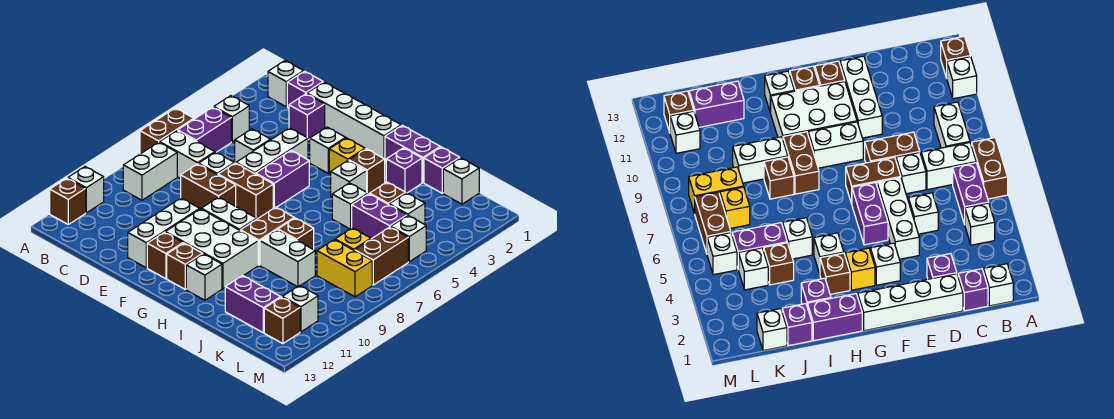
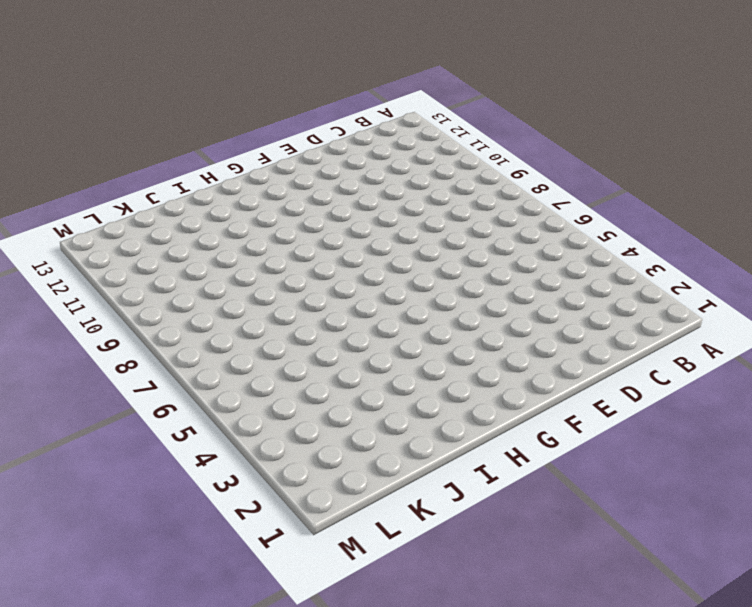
none -> brown 1x2 brick [140,108,194,154]
none -> white 1x1 brick [68,167,104,213]
none -> brown 1x1 brick [50,178,86,224]
none -> white 1x1 brick [268,61,304,107]

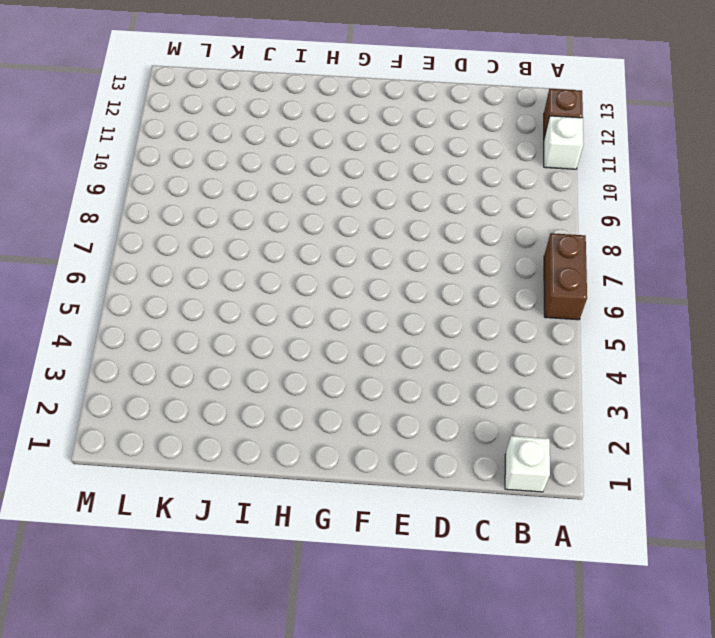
none -> white 1x1 brick [214,96,249,142]
none -> purple 1x2 brick [178,107,231,152]
none -> white 1x2 brick [160,131,215,178]
none -> white 1x2 brick [123,142,177,200]

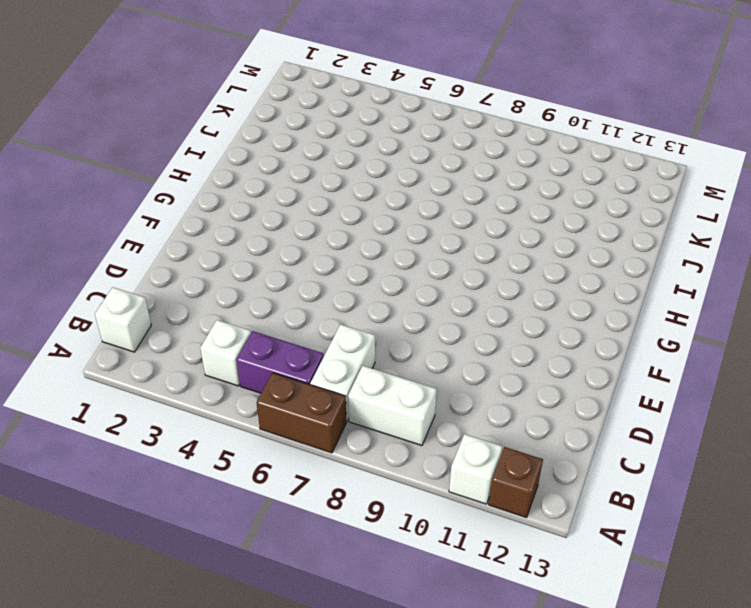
none -> purple 1x1 brick [287,71,323,108]
none -> white 1x4 brick [307,82,401,159]
none -> purple 1x1 brick [289,94,325,140]
none -> white 1x1 brick [235,129,270,163]

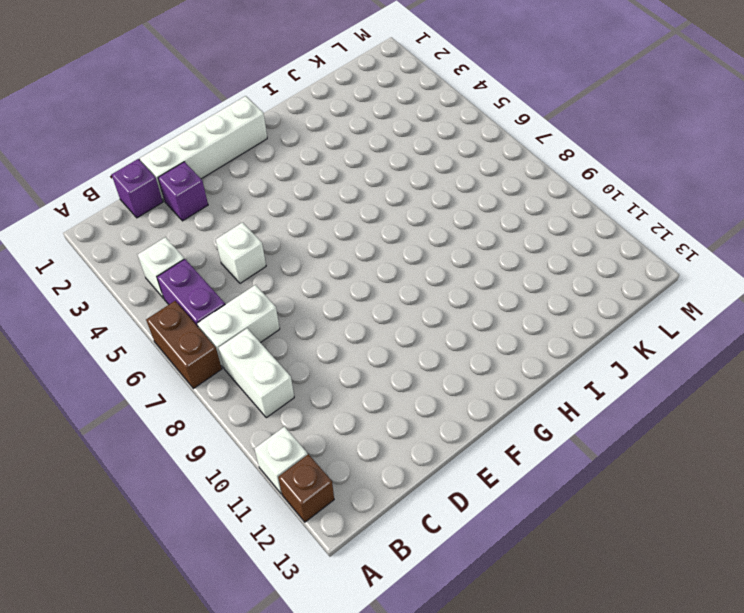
none -> white 1x1 brick [268,61,304,107]
none -> white 1x1 brick [199,152,234,175]
none -> brown 1x2 brick [181,164,236,209]
none -> white 1x3 brick [236,128,308,174]

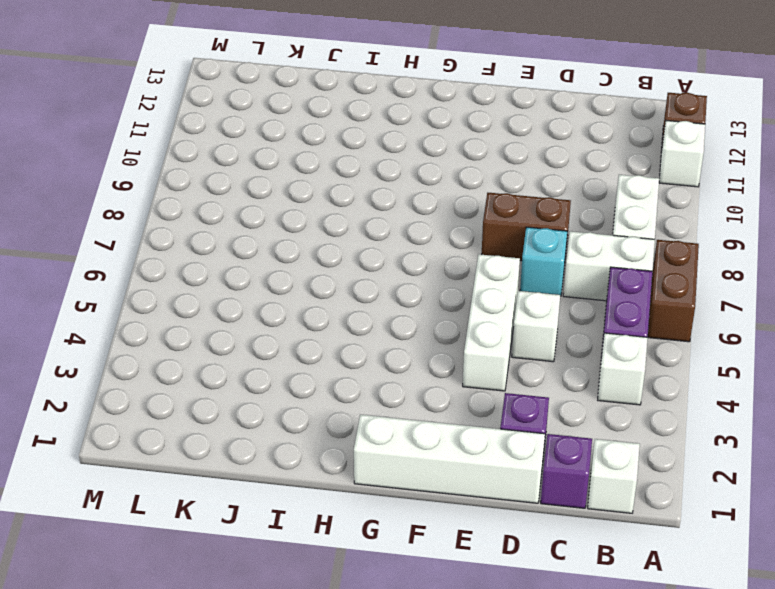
cyan 1x1 brick [520,227,567,296] -> white 1x1 brick [199,152,234,175]
none -> brown 1x2 brick [218,163,273,219]
none -> white 1x3 brick [128,198,199,268]
none -> white 1x1 brick [310,127,345,173]
none -> purple 1x2 brick [256,151,309,208]

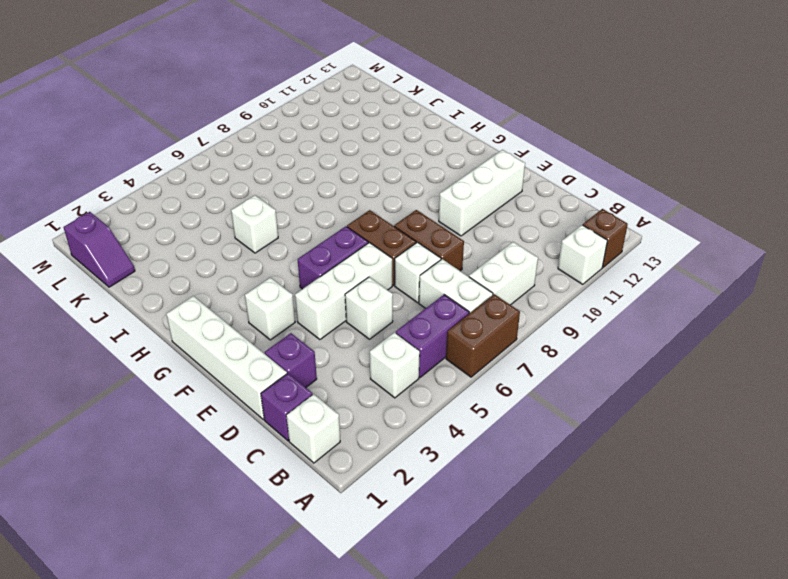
purple 1x2 slope [63,212,135,287] -> white 1x1 brick [443,158,479,204]
none -> white 1x2 brick [201,197,257,230]
none -> white 2x3 brick [165,209,258,289]
none -> brown 1x1 brick [147,232,183,279]
none -> yellow 1x1 brick [329,138,365,175]

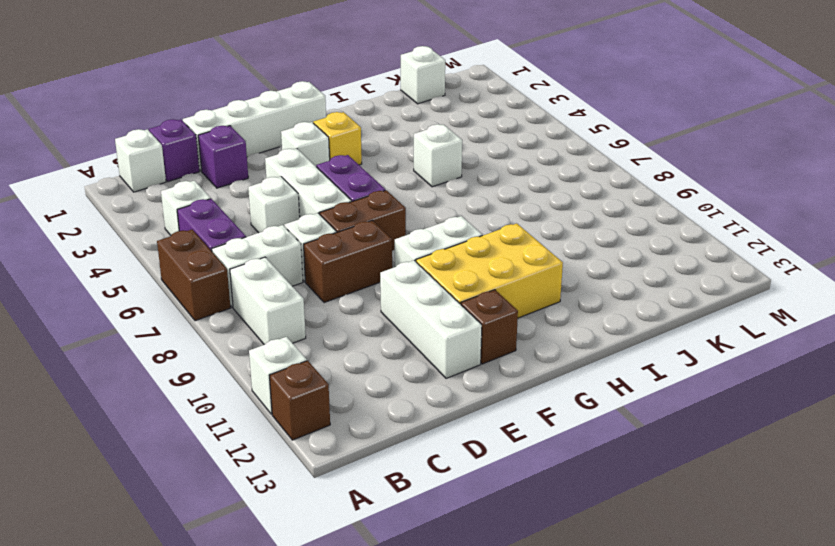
yellow 2x3 brick [416,223,563,318] -> white 2x3 brick [165,209,258,289]
none -> brown 1x1 brick [167,243,202,289]
none -> purple 1x2 brick [385,125,440,182]
none -> brown 1x1 brick [349,149,385,194]
none -> white 1x1 brick [331,160,367,197]

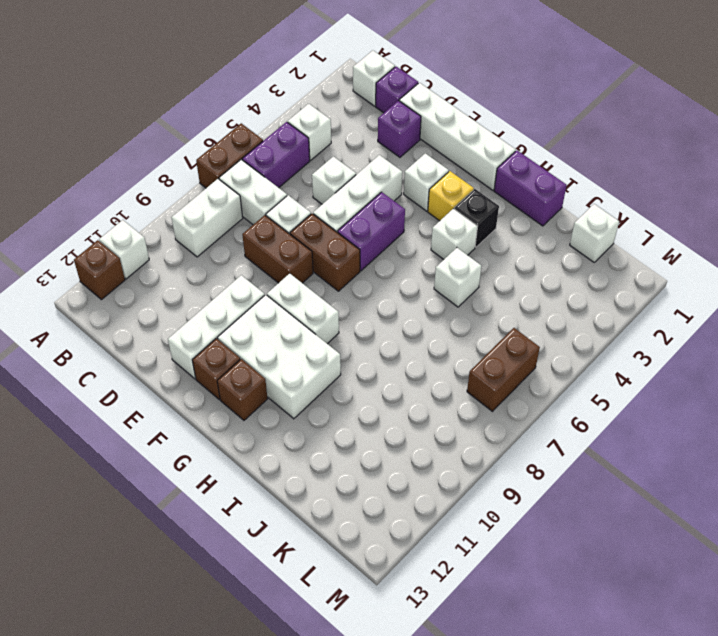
black 1x1 brick [454,189,499,247] -> brown 1x1 brick [349,149,385,194]
none -> brown 1x2 brick [240,207,294,265]
none -> white 1x1 brick [186,254,222,300]
none -> purple 1x1 brick [386,148,422,193]
none -> brown 1x1 brick [278,218,314,250]

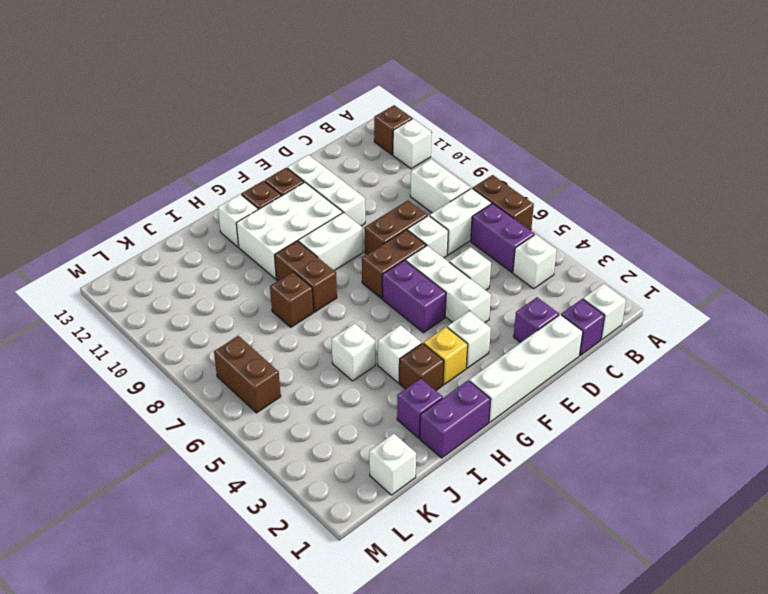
none -> white 1x2 brick [260,230,315,287]
none -> purple 1x1 brick [424,147,460,193]
none -> brown 1x1 brick [370,182,406,205]
none -> purple 1x2 brick [352,194,407,239]

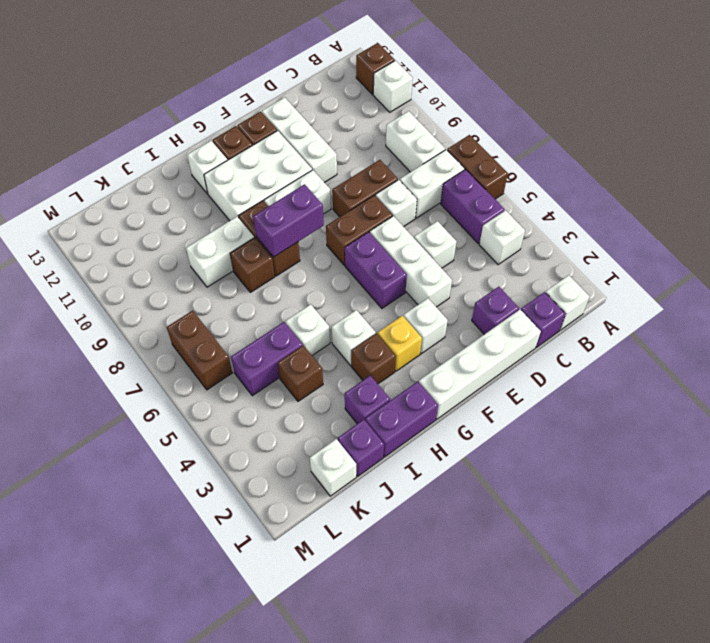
purple 1x2 brick [253,184,324,257] -> purple 1x2 brick moved to [225,276,281,333]
none -> white 1x1 brick [389,193,425,224]
none -> yellow 1x1 brick [335,228,371,251]
none -> yellow 1x2 brick [317,240,372,297]
none -> white 1x1 brick [391,216,426,262]

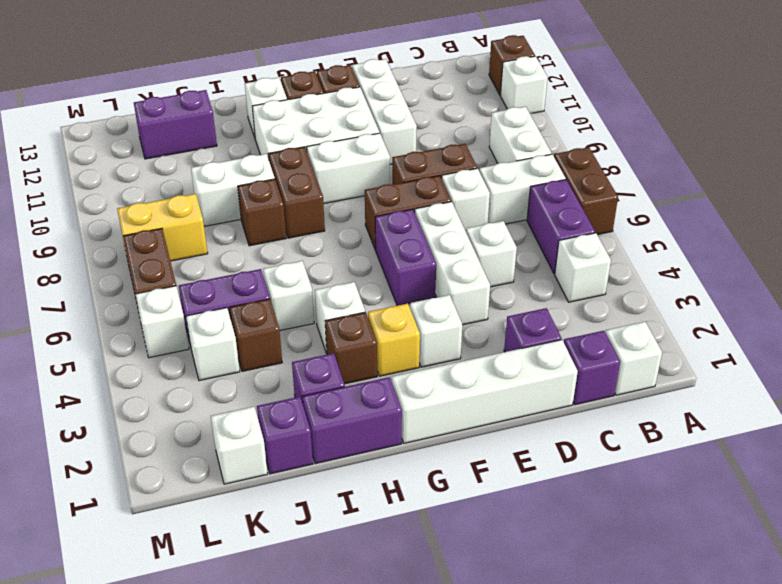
none -> yellow 1x1 brick [335,228,371,251]
none -> white 1x1 brick [282,286,318,332]
none -> brown 1x1 brick [264,297,300,344]

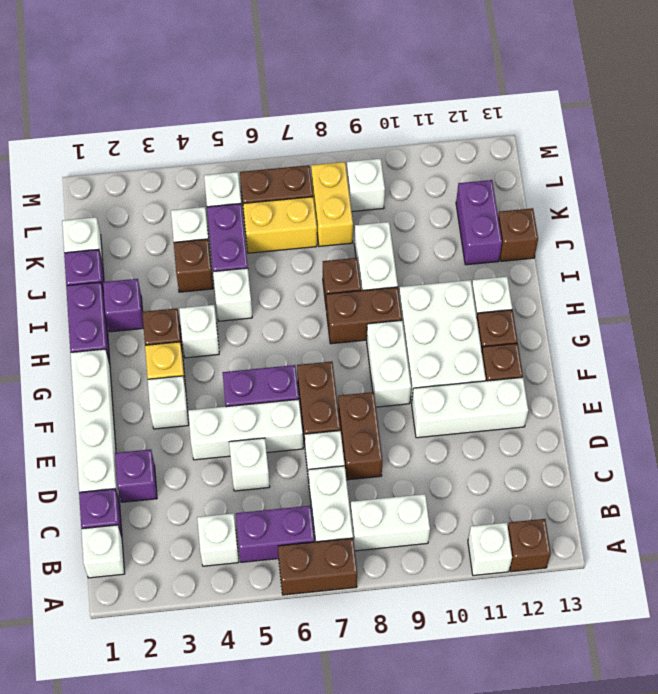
brown 1x1 brick [498,208,538,261] -> brown 1x1 brick moved to [264,297,300,344]
yellow 1x2 brick [243,197,317,253] -> yellow 1x1 brick [335,228,371,251]
white 1x1 brick [347,159,385,212] -> white 1x1 brick moved to [282,286,318,332]

